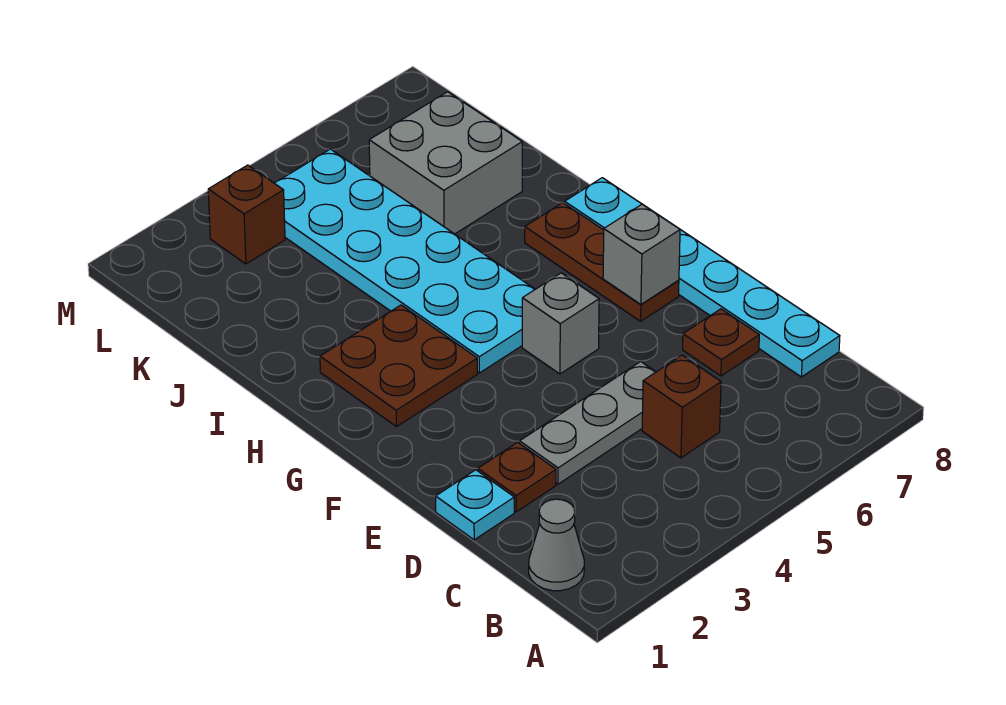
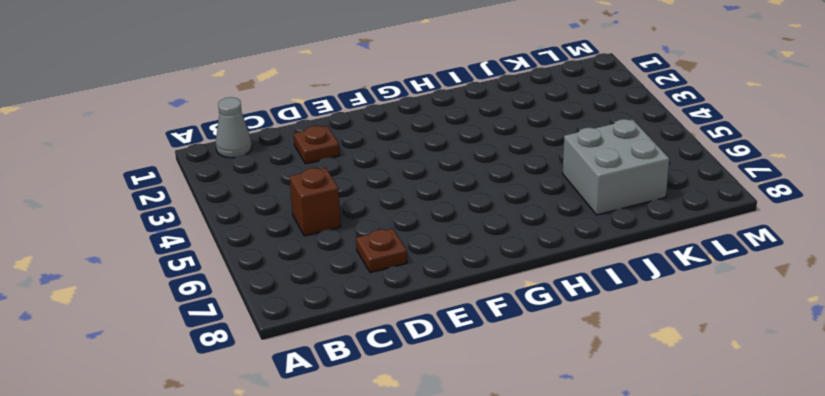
none -> cyan 1x6 plate [565,178,840,377]
none -> cyan 1x1 plate [436,470,514,540]
none -> grey 1x3 plate [520,362,656,484]

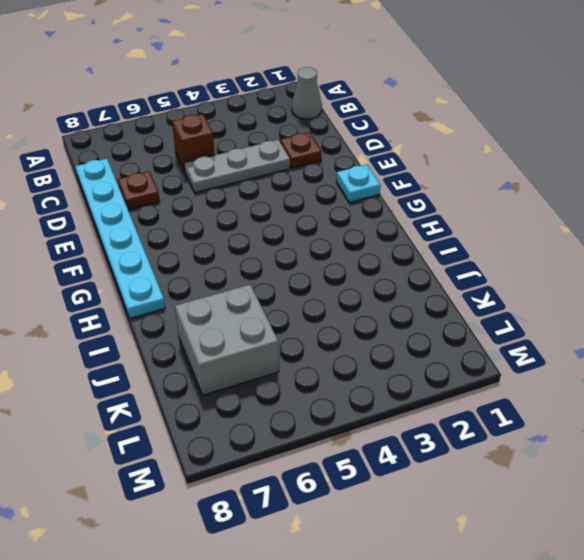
cyan 1x1 plate [336,164,381,202] -> cyan 1x1 plate moved to [436,470,514,540]
none -> grey 1x1 brick [522,273,599,374]
none -> brown 1x3 plate [525,203,679,321]
none -> brown 2x2 plate [320,305,477,427]

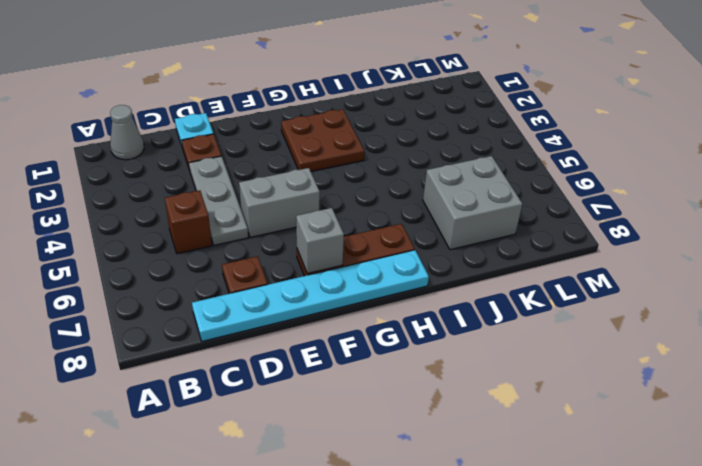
grey 1x2 brick [239,168,320,237] -> grey 1x1 brick [522,273,599,374]
none -> cyan 2x6 plate [275,149,535,373]
none -> brown 1x1 brick [208,165,285,264]

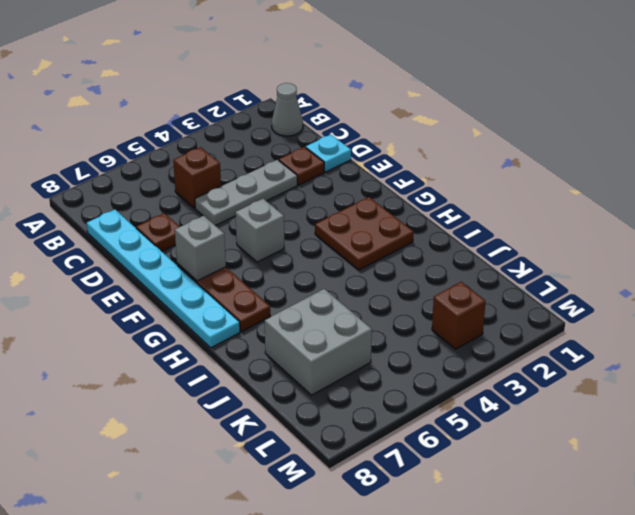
none -> cyan 2x6 plate [275,149,535,373]

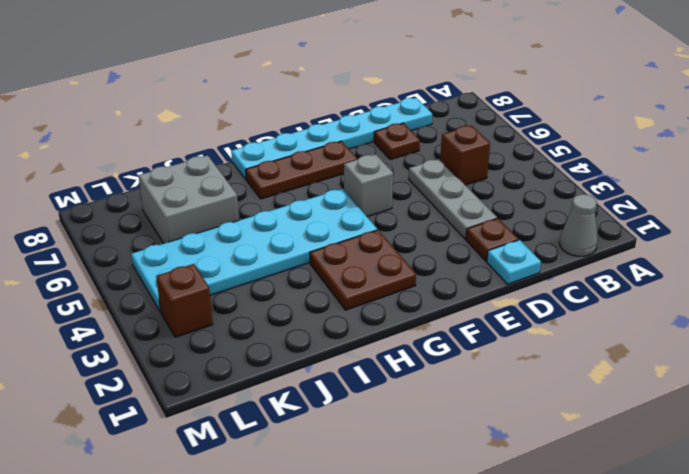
none -> grey 1x1 brick [603,204,680,304]

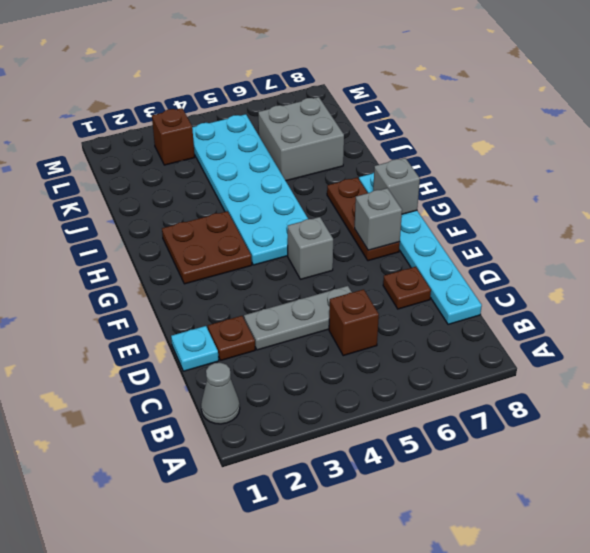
grey 1x1 brick [373,158,420,214] -> none

